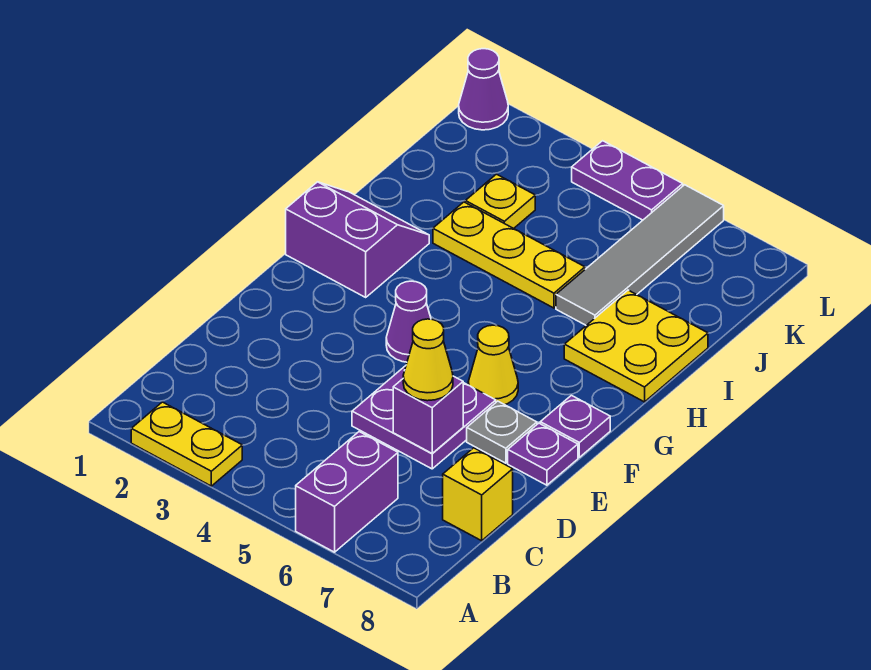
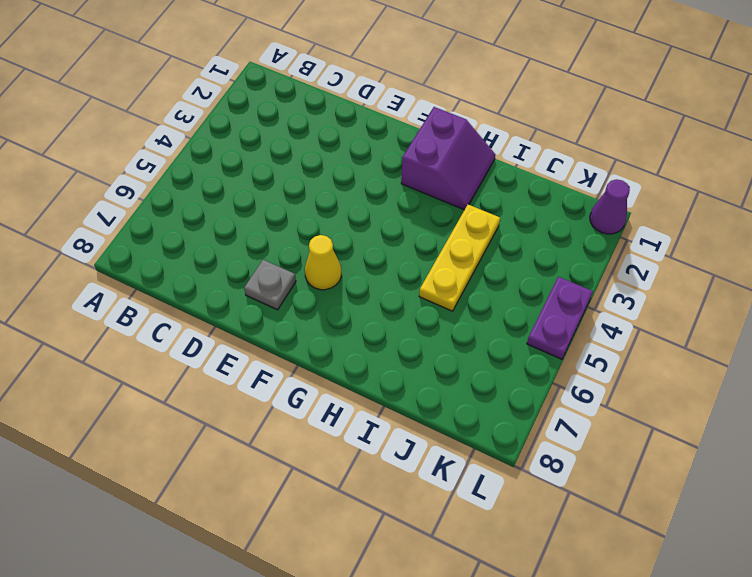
none -> yellow 1x2 plate [131,402,242,486]
none -> purple 1x2 brick [296,432,398,552]
none -> yellow 1x1 brick [443,448,513,541]

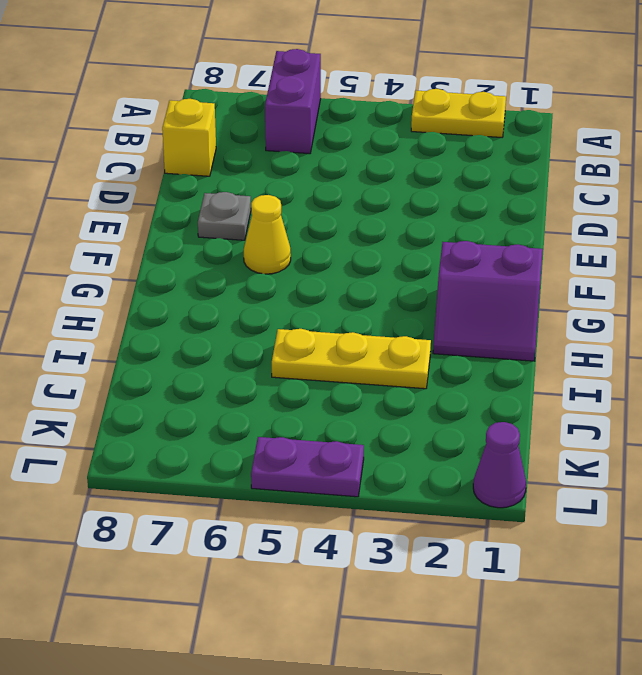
none -> purple 2x2 plate [352,366,496,469]
none -> purple 1x1 plate [508,423,578,485]
none -> purple 1x1 cone [386,281,431,362]

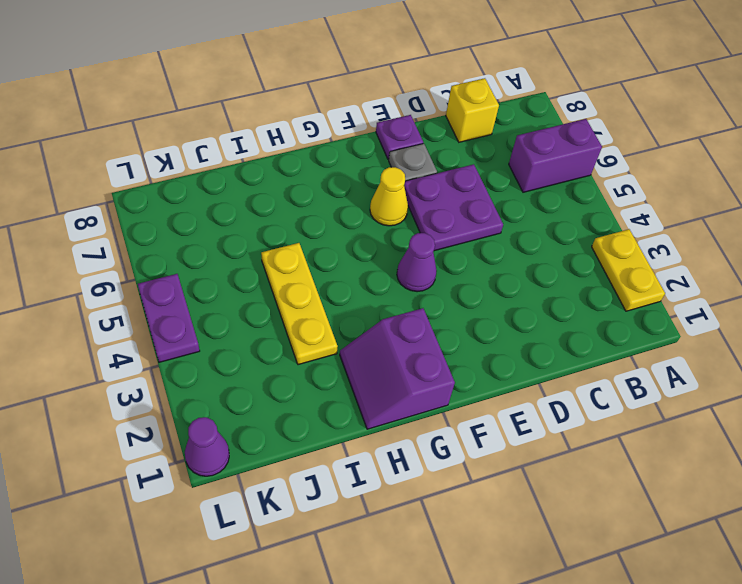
none -> purple 1x1 plate [540,395,610,457]
none -> yellow 2x2 plate [564,290,708,402]
none -> grey 1x4 tile [556,185,724,325]

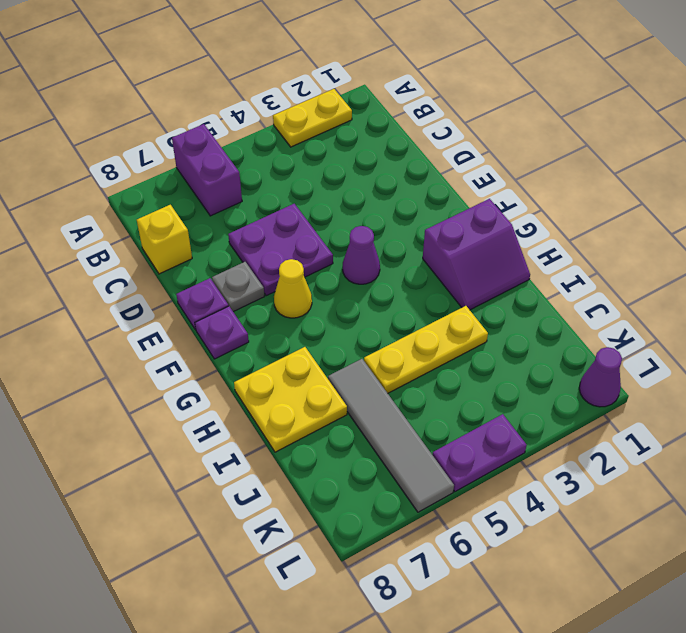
none -> yellow 1x1 plate [465,174,535,229]
none -> purple 1x1 brick [393,376,463,453]
none -> yellow 1x1 cone [403,319,453,401]

